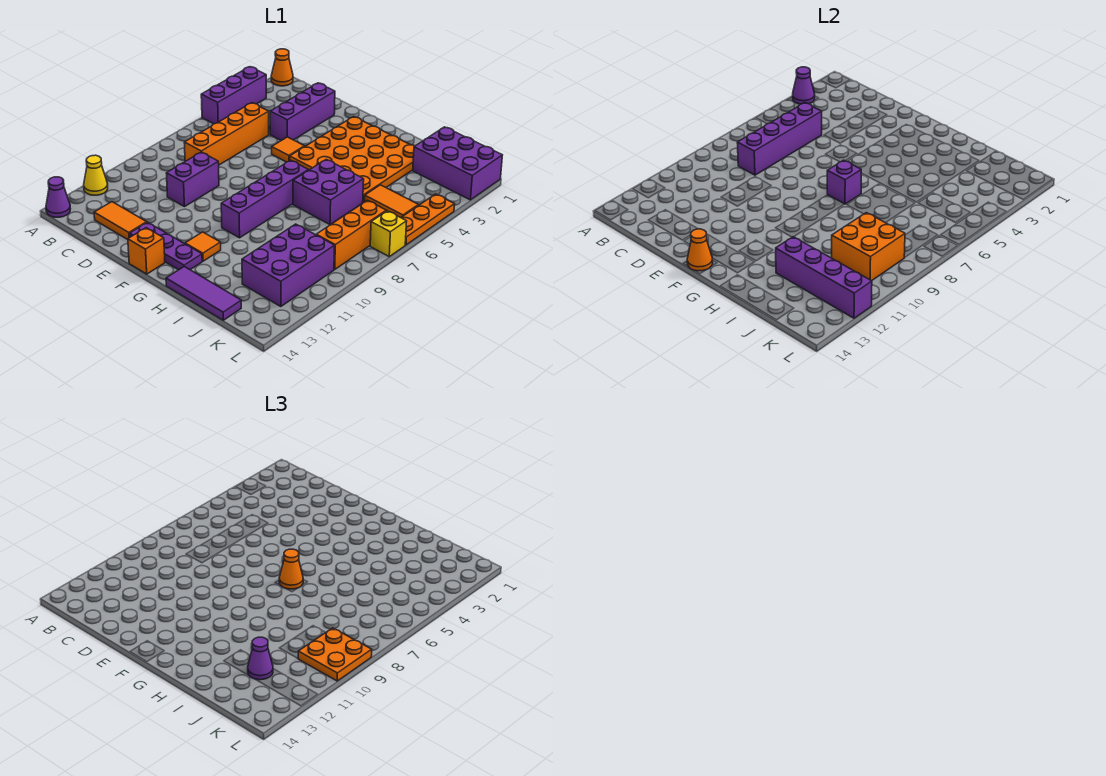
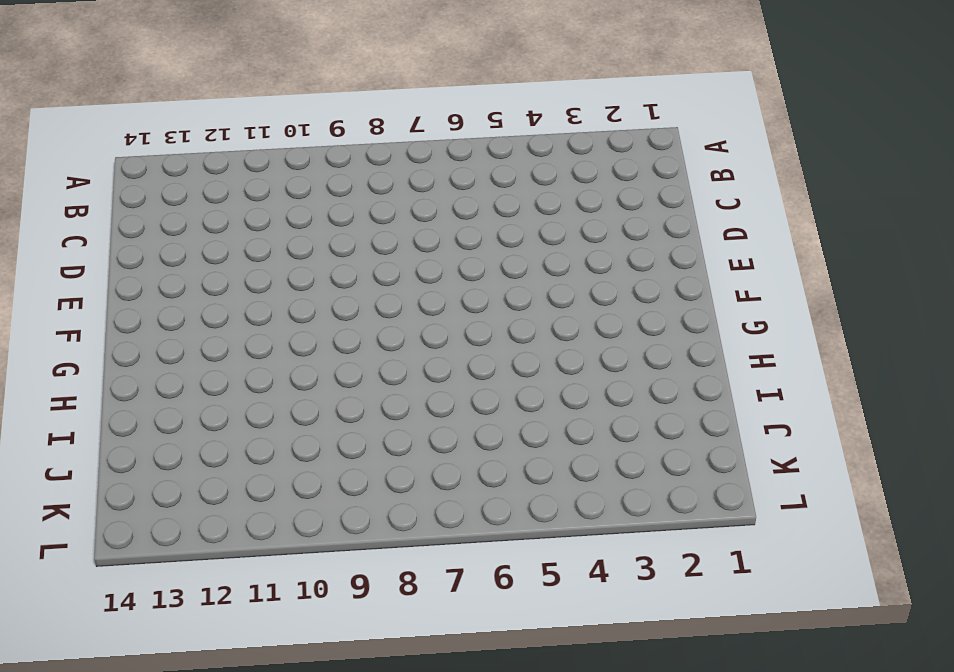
none -> orange 1x1 cone [271,49,293,86]
none -> purple 1x3 brick [201,67,266,124]
none -> yellow 1x1 cone [84,155,108,195]
none -> purple 1x1 cone [46,177,70,217]

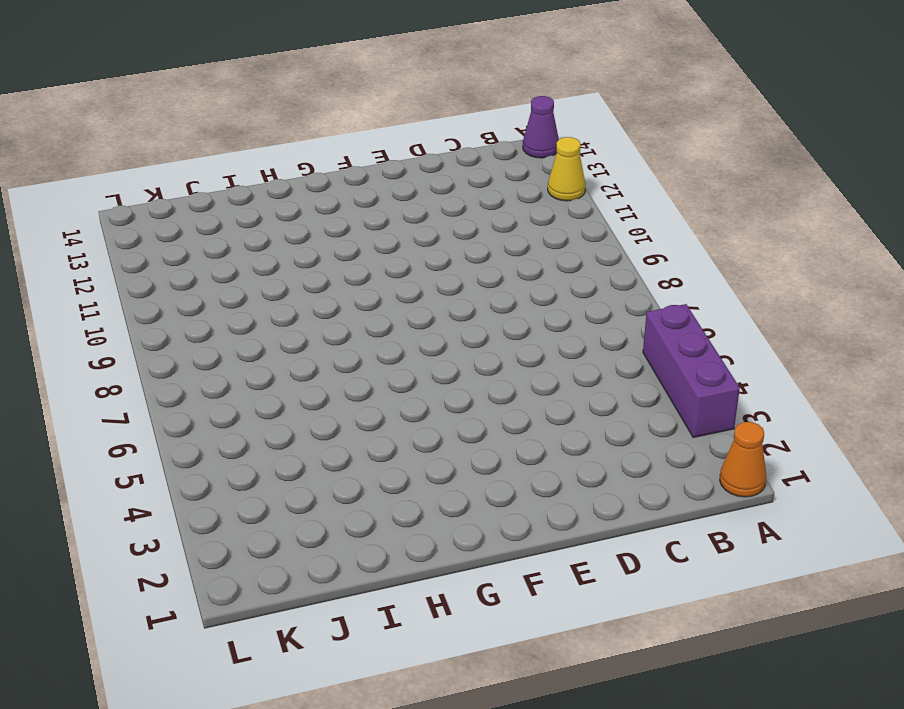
none -> orange 1x4 brick [184,103,269,165]
none -> orange 1x2 tile [94,202,147,240]
none -> purple 1x3 brick [270,83,335,141]
none -> purple 1x2 brick [166,152,219,207]

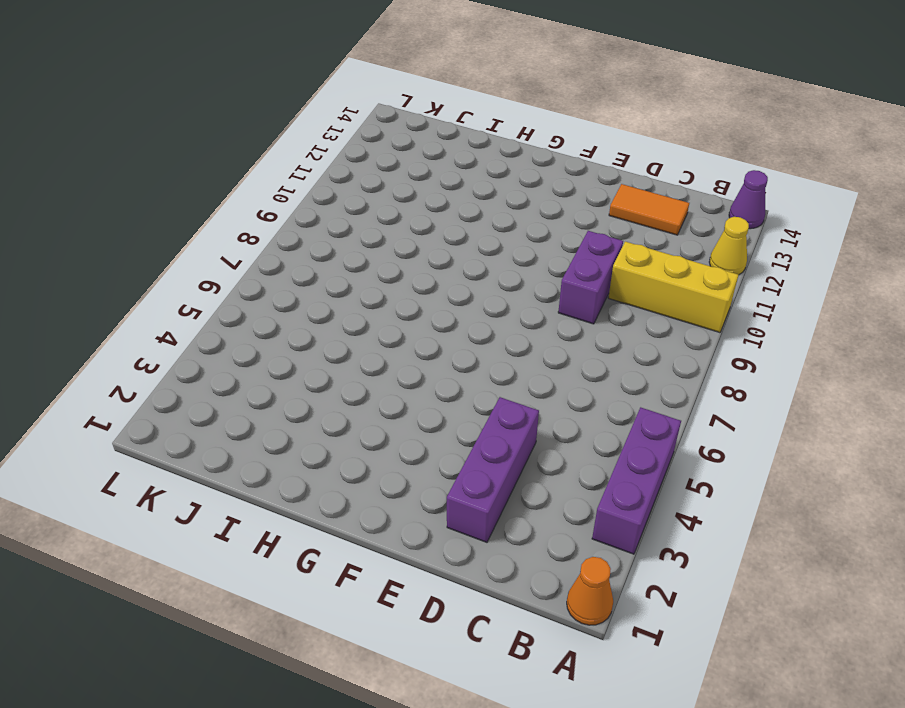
yellow 1x3 brick [608,242,738,333] -> none
none -> orange 1x4 brick [184,103,269,165]
none -> orange 1x1 tile [272,137,305,162]
none -> purple 1x3 plate [130,222,202,270]
none -> orange 4x4 plate [290,117,414,203]

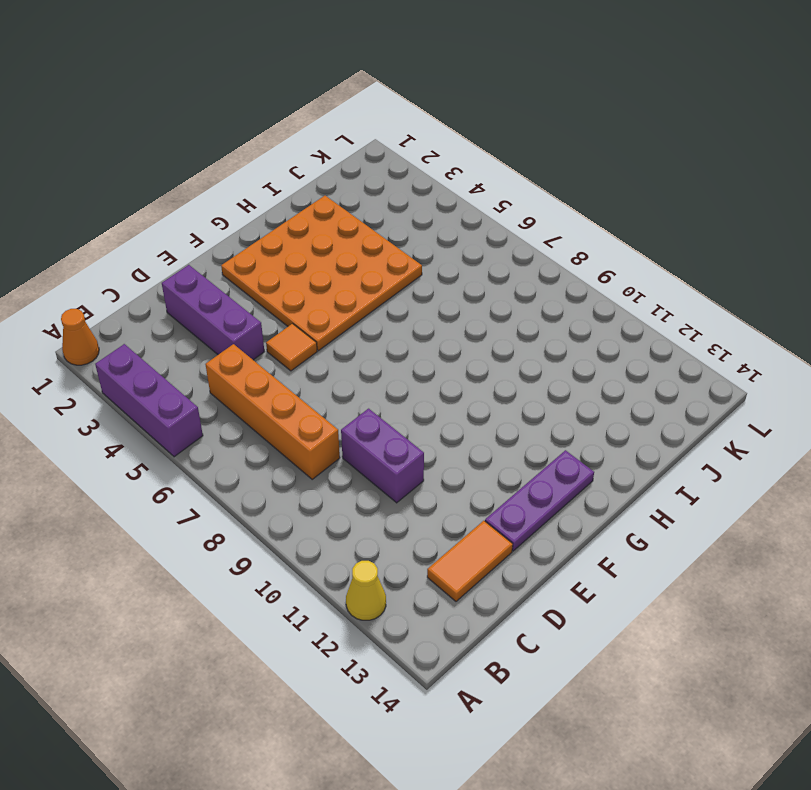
none -> purple 1x1 cone [46,177,70,217]
none -> orange 1x1 brick [128,228,165,274]
none -> purple 1x4 brick [221,160,308,238]
none -> orange 1x1 tile [185,232,221,261]

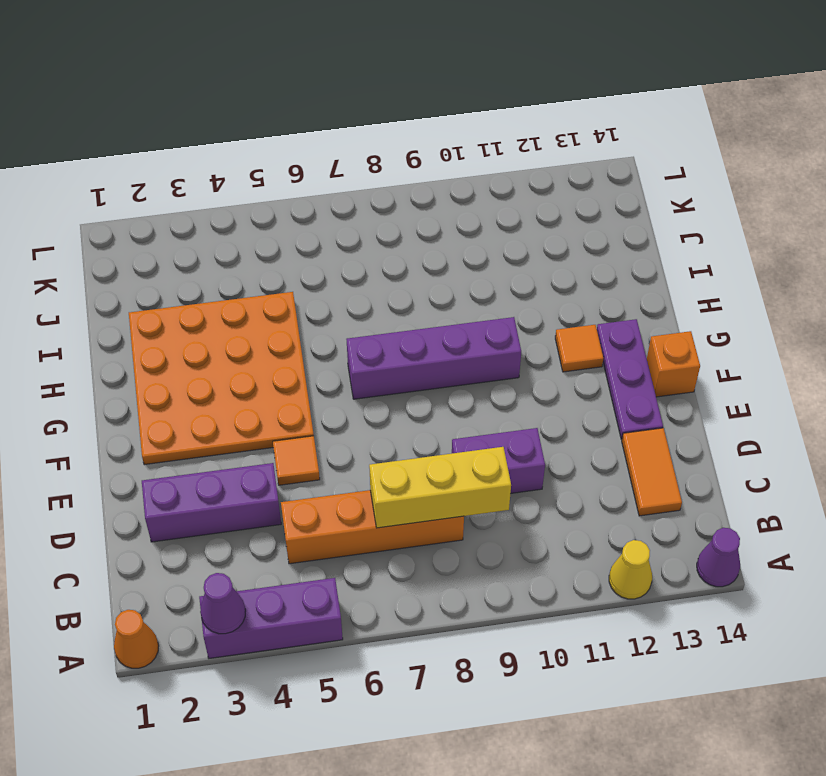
yellow 1x3 brick [369,447,511,528] -> purple 1x4 brick [737,103,822,175]
none -> purple 2x2 brick [293,159,364,225]
none -> purple 1x3 tile [166,267,241,320]
none -> purple 2x3 brick [413,127,502,200]
none -> orange 1x2 tile [365,185,419,218]

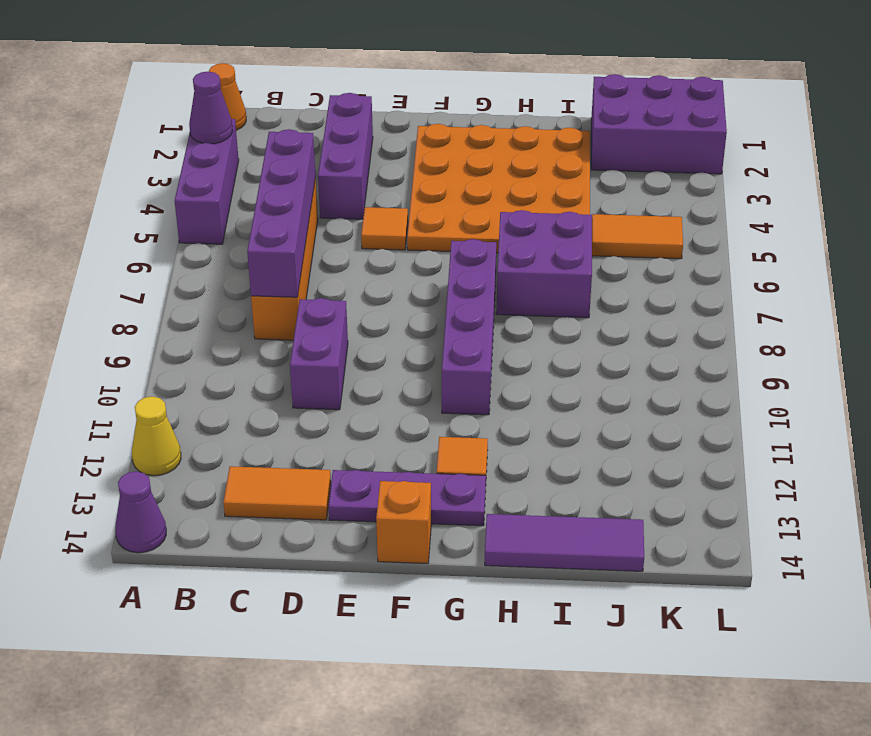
none -> purple 2x3 brick [242,224,335,307]
none -> orange 1x3 brick [316,200,386,269]
none -> orange 1x3 plate [401,194,455,245]
none -> yellow 1x1 brick [370,211,407,256]

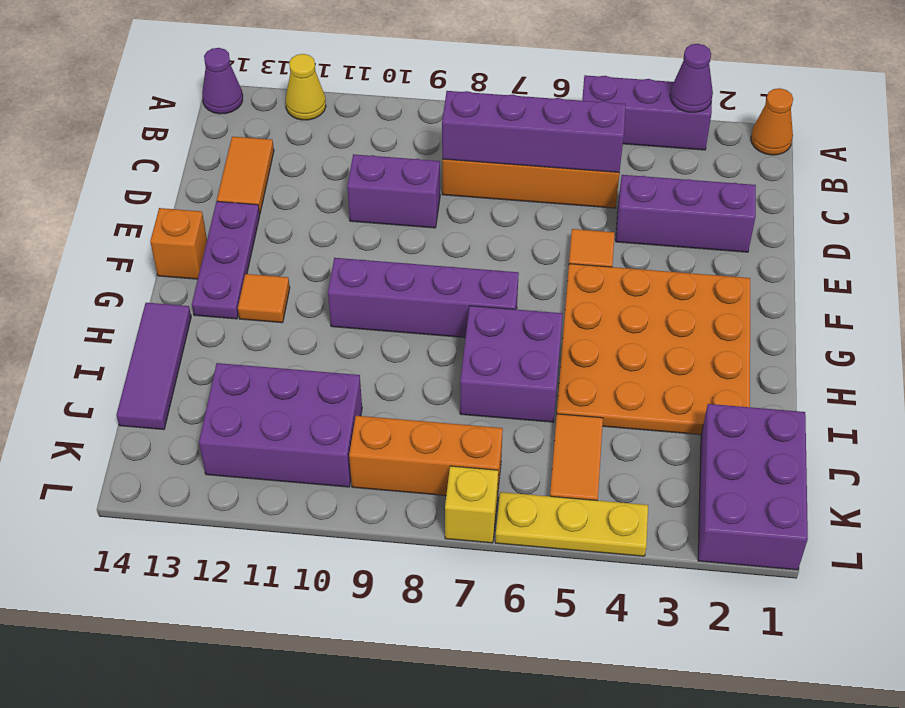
yellow 1x3 plate [495,492,648,556] -> orange 1x3 plate [401,194,455,245]
none -> orange 1x1 cone [687,229,713,271]
none -> purple 1x1 brick [827,160,861,204]
none -> purple 1x4 brick [776,237,872,318]
none -> orange 2x2 brick [832,213,905,281]

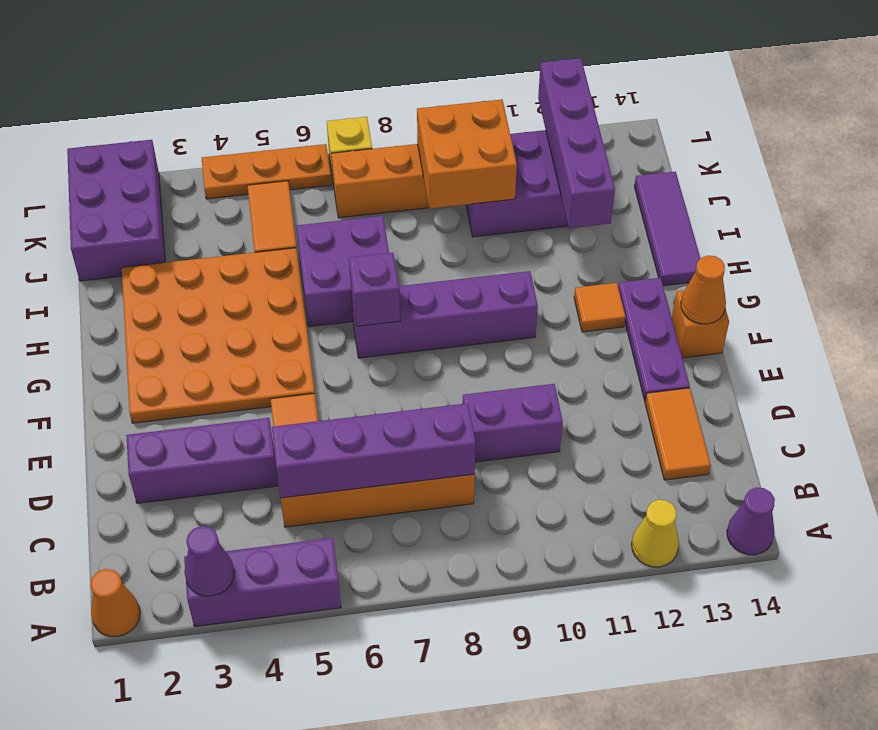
none -> orange 1x1 cone [279,549,303,589]
none -> purple 1x1 cone [248,637,273,680]
none -> orange 2x2 plate [298,628,372,681]

